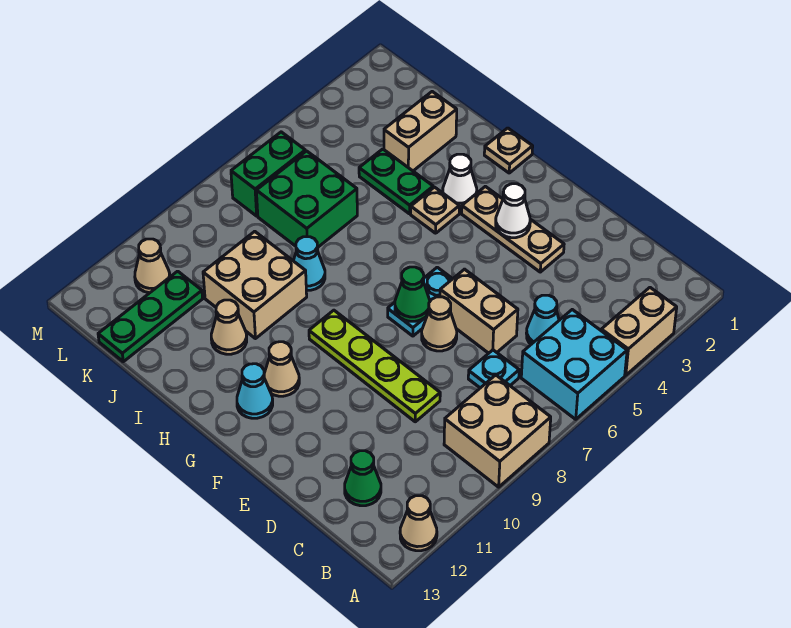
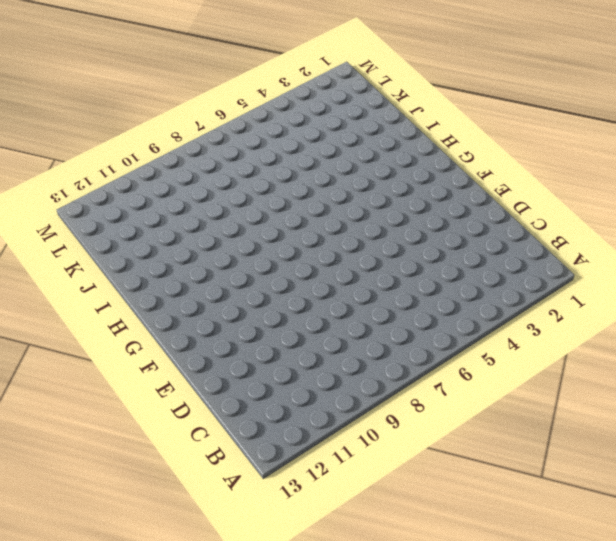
none -> tan 1x2 brick [601,288,677,375]
none -> cyan 2x2 brick [521,310,627,419]
none -> tan 2x2 brick [444,375,551,487]

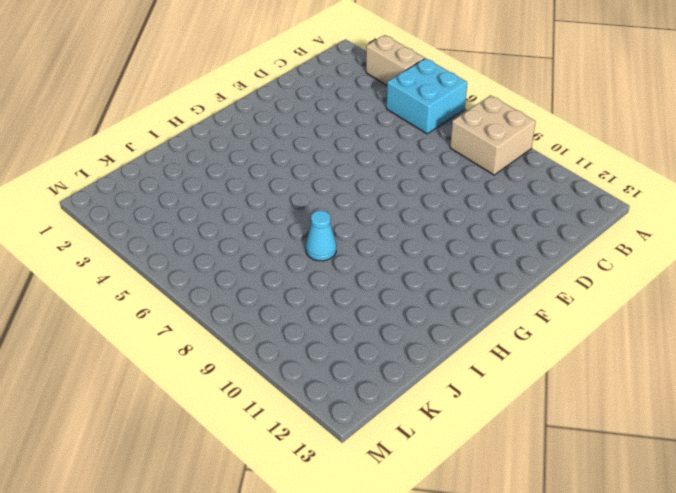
none -> tan 1x1 cone [400,496,437,551]
none -> cyan 1x1 cone [526,295,559,344]
none -> cyan 1x1 plate [468,350,519,388]

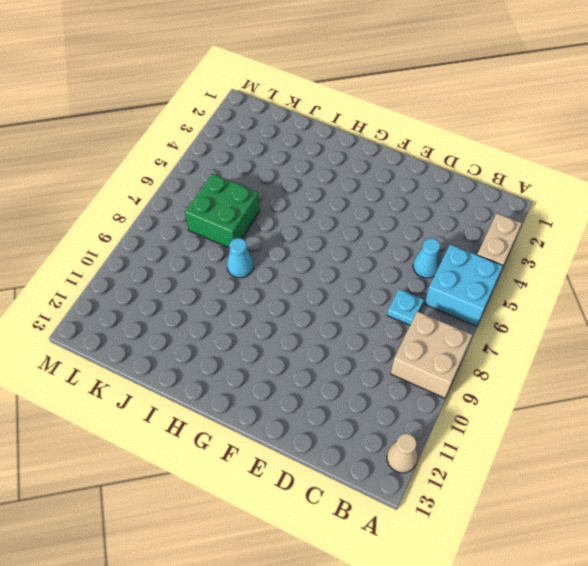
none -> green 1x1 cone [345,451,381,506]
none -> tan 1x2 brick [440,269,518,353]
none -> lime 1x4 plate [309,310,440,422]

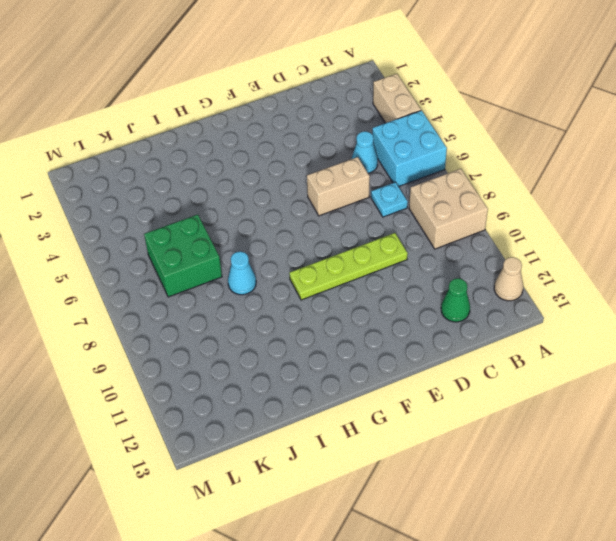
none -> tan 1x3 plate [462,186,564,272]
none -> tan 1x1 cone [422,297,457,351]
none -> cyan 1x2 plate [388,267,452,336]

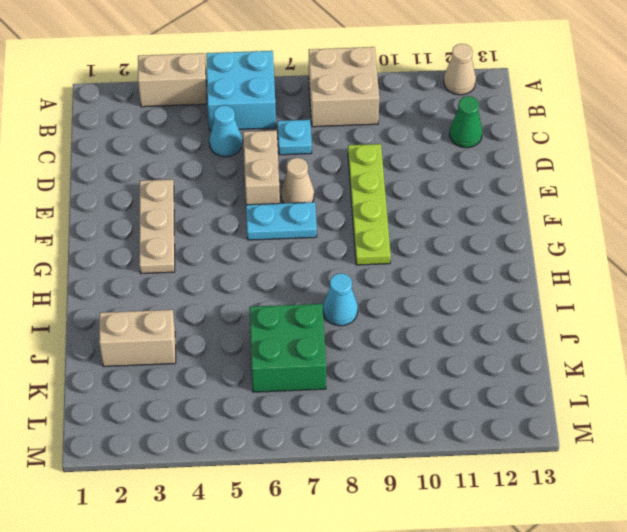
none -> tan 1x1 cone [264,342,299,396]
none -> cyan 1x1 cone [237,364,273,418]
none -> tan 1x1 plate [484,128,533,173]

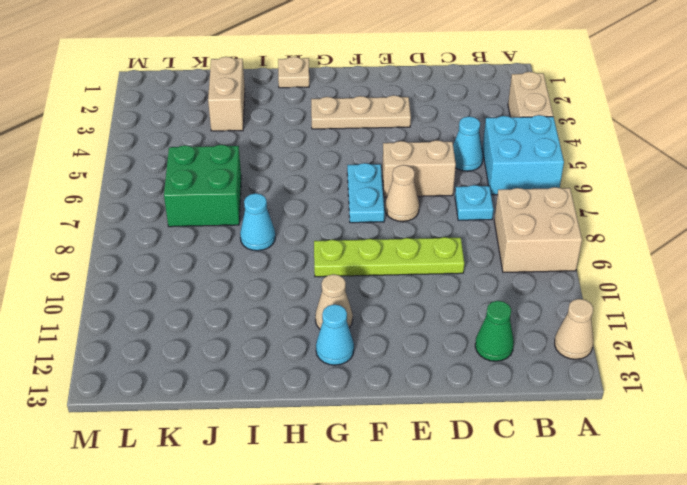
none -> white 1x1 cone [443,154,477,208]
none -> tan 1x1 plate [411,187,459,233]
none -> green 1x2 plate [359,149,433,214]

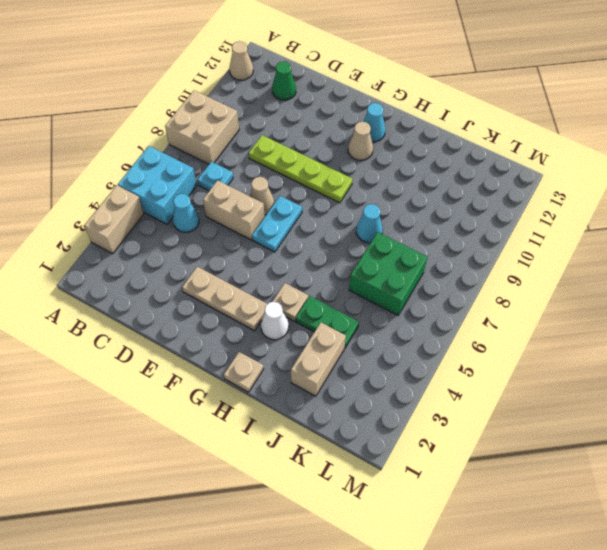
none -> tan 2x2 brick [203,231,307,339]
none -> tan 1x1 cone [211,300,247,354]
none -> green 1x3 plate [98,271,203,362]

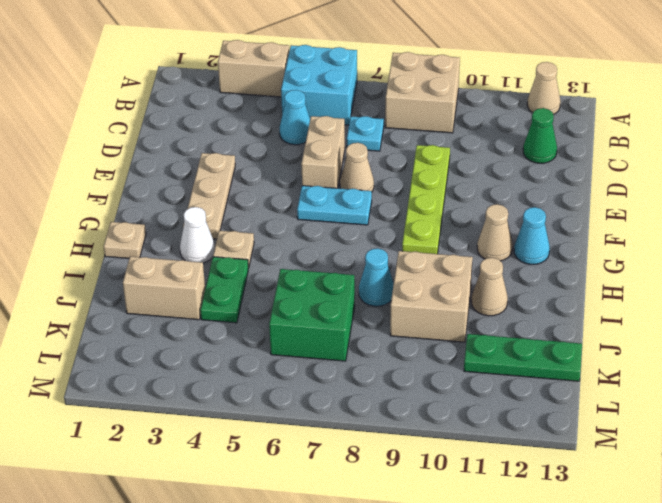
none -> green 1x2 brick [231,132,305,216]
none -> tan 1x1 cone [135,239,170,293]
none -> white 1x1 cone [496,184,530,238]

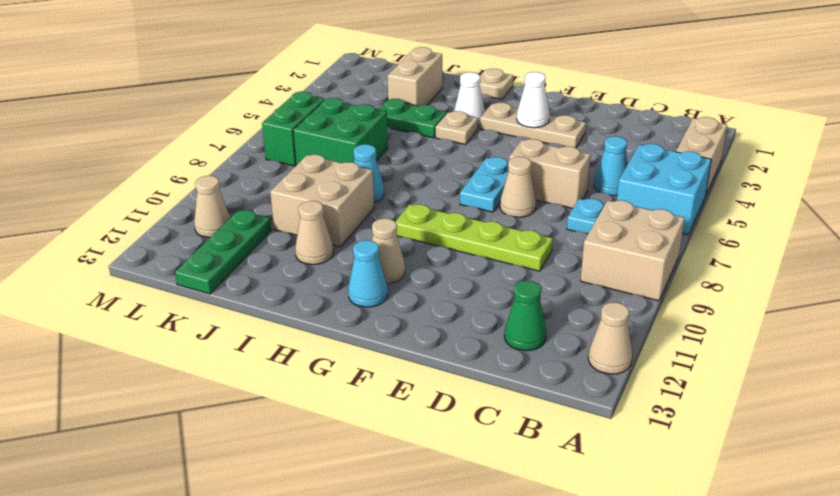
none -> green 1x1 cone [395,267,430,321]

